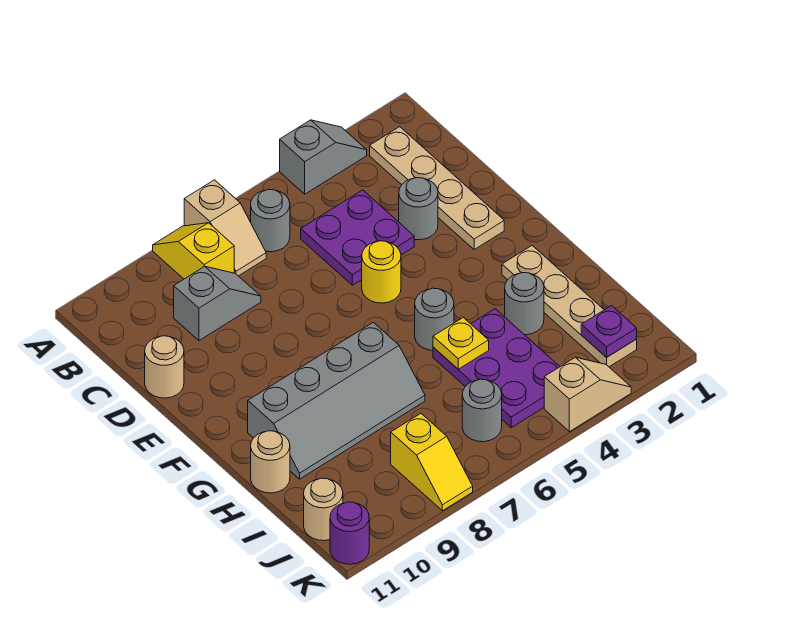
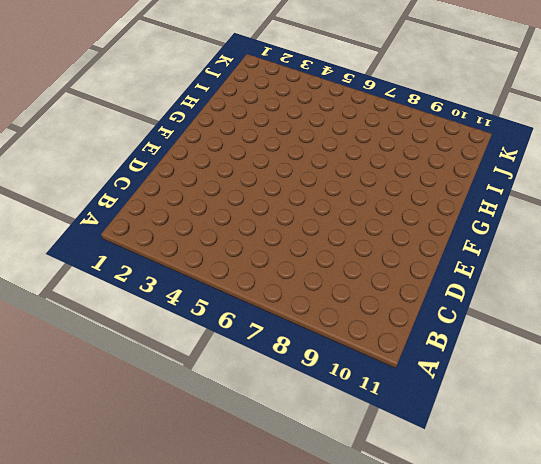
none -> grey 1x2 slope [280,120,367,194]
none -> tan 1x2 slope [184,180,266,276]
none -> yellow 1x2 slope [153,223,234,279]

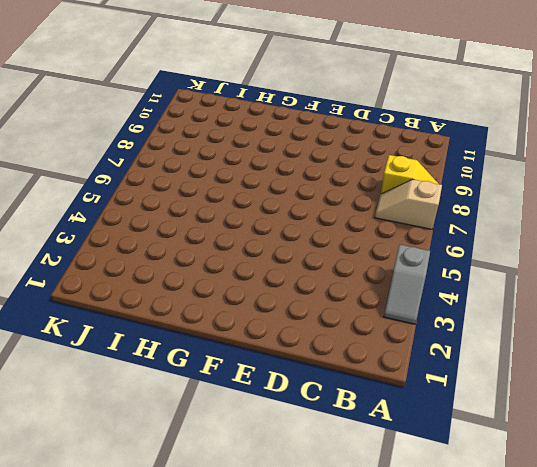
none -> tan 1x4 plate [370,127,504,250]
none -> grey 1x1 round brick [251,190,290,252]
none -> purple 2x2 plate [301,190,414,285]

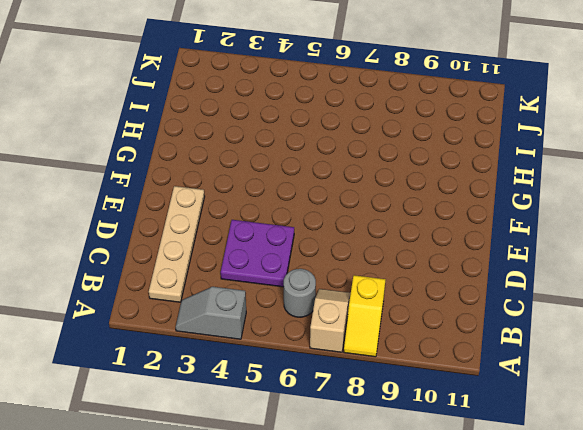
none -> grey 1x2 slope [174,266,261,341]
none -> grey 1x1 round brick [399,178,438,240]
none -> tan 1x1 round brick [145,336,184,398]

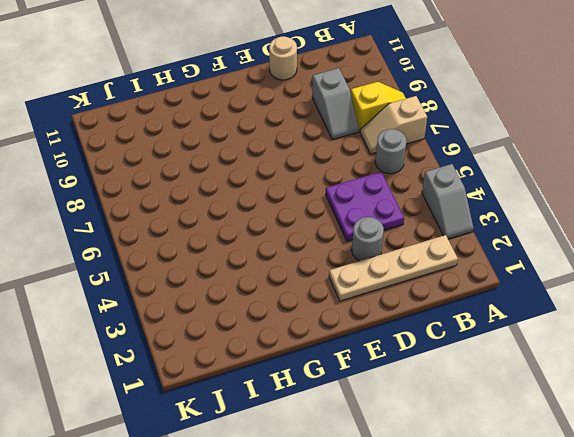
none -> yellow 1x1 round brick [362,241,401,303]
none -> tan 1x4 plate [502,246,637,367]
none -> grey 1x1 round brick [415,288,454,350]

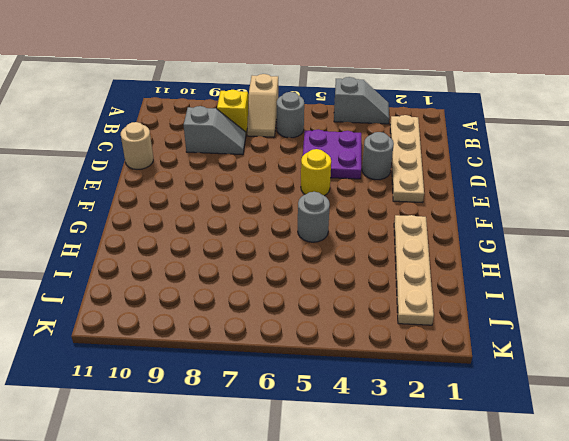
none -> grey 2x4 slope [248,322,425,479]
none -> grey 1x1 round brick [505,273,544,335]
none -> purple 2x3 plate [433,309,560,428]

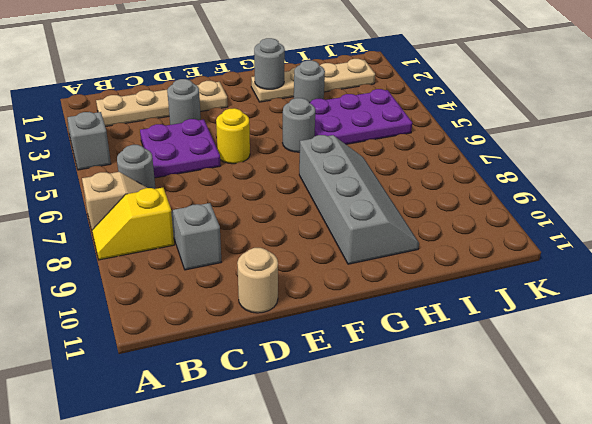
grey 1x1 round brick [254,38,285,89] -> grey 1x1 round brick moved to [462,379,502,442]
none -> tan 1x1 round brick [251,431,290,493]
none -> yellow 1x2 slope [391,414,473,511]
none -> tan 1x1 round brick [304,478,343,541]

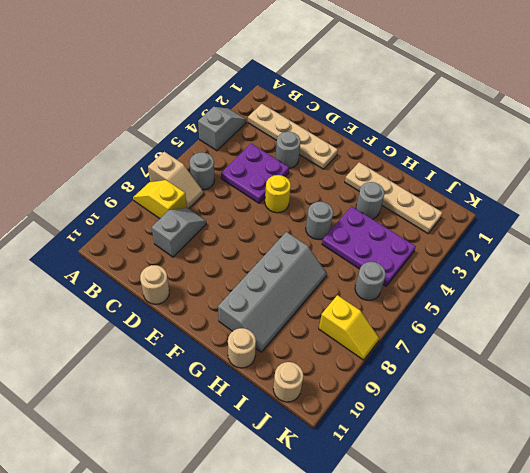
none -> tan 1x2 slope [544,357,631,432]
none -> purple 1x1 round brick [330,502,369,564]
none -> yellow 1x1 plate [433,317,489,369]

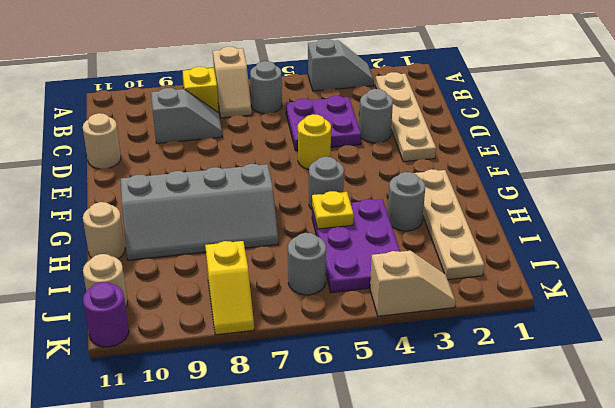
none -> purple 1x1 plate [581,306,637,358]

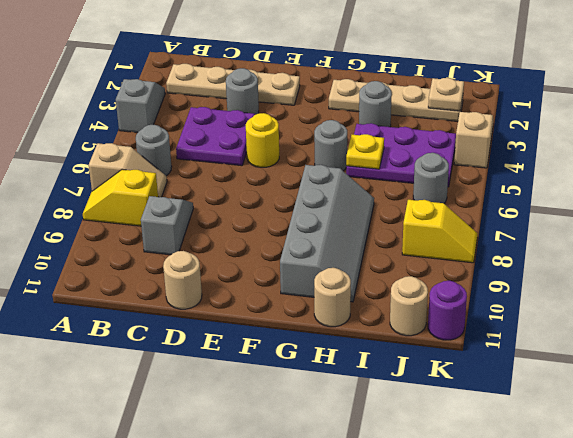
tan 1x1 plate [428,78,464,111] -> purple 1x1 plate [581,306,637,358]

